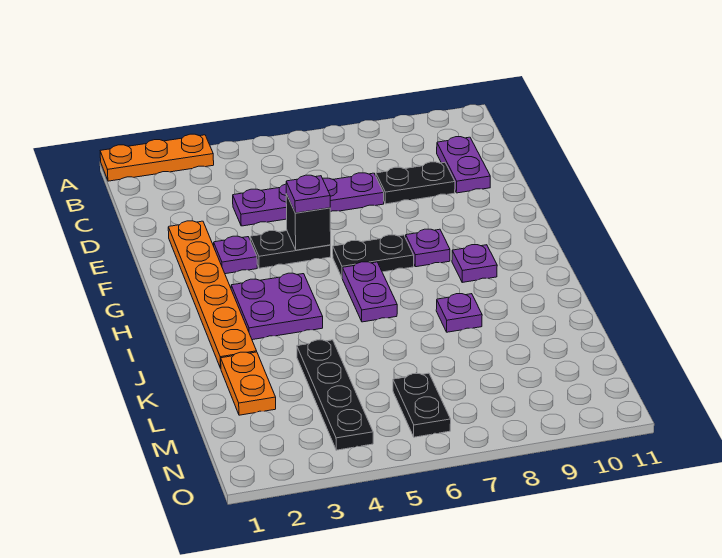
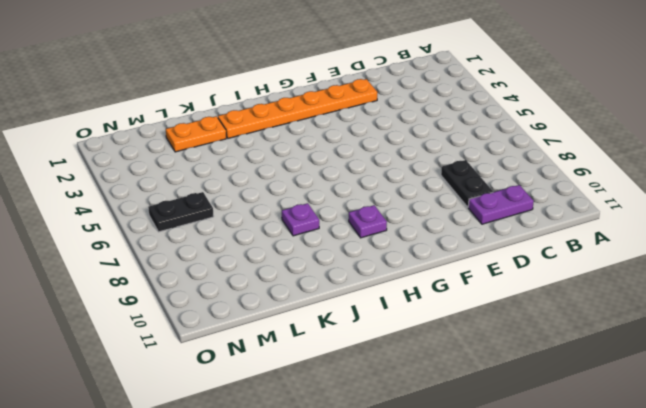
none -> orange 1x3 plate [100,134,214,181]
none -> purple 1x4 plate [233,173,384,226]
none -> purple 1x1 plate [214,236,257,274]

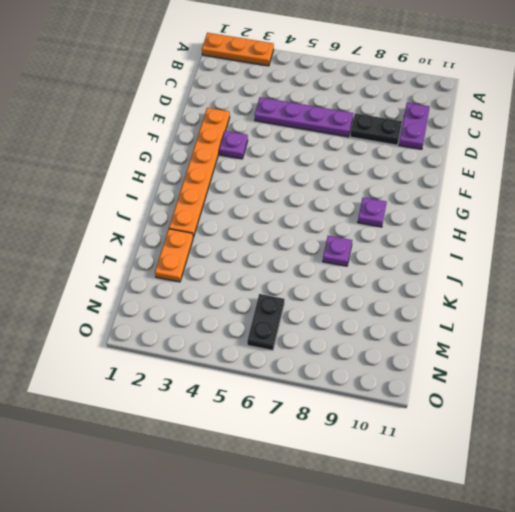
none -> black 1x2 plate [250,231,331,268]
none -> black 1x2 plate [333,235,414,277]
none -> purple 1x1 plate [406,229,450,267]

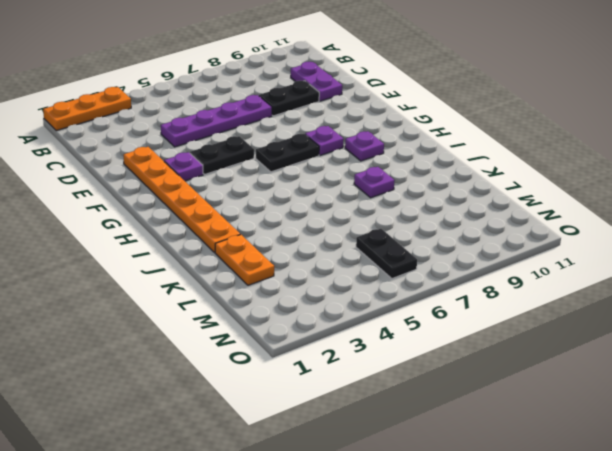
none -> purple 2x2 plate [231,273,323,340]
none -> purple 1x2 plate [342,262,397,322]
none -> black 1x4 plate [297,340,373,450]

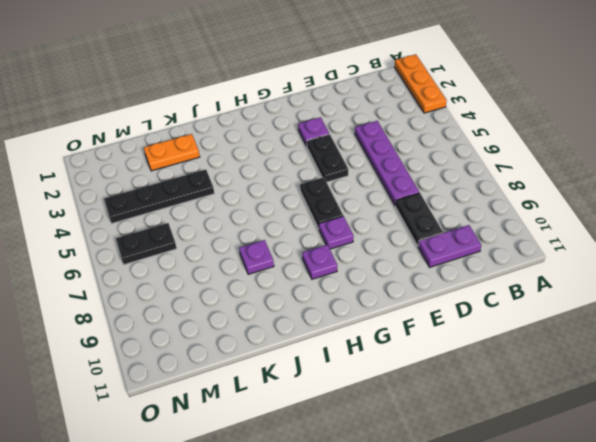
none -> orange 1x6 plate [168,221,257,368]
none -> purple 2x2 plate [231,273,323,340]
none -> purple 1x2 plate [342,262,397,322]

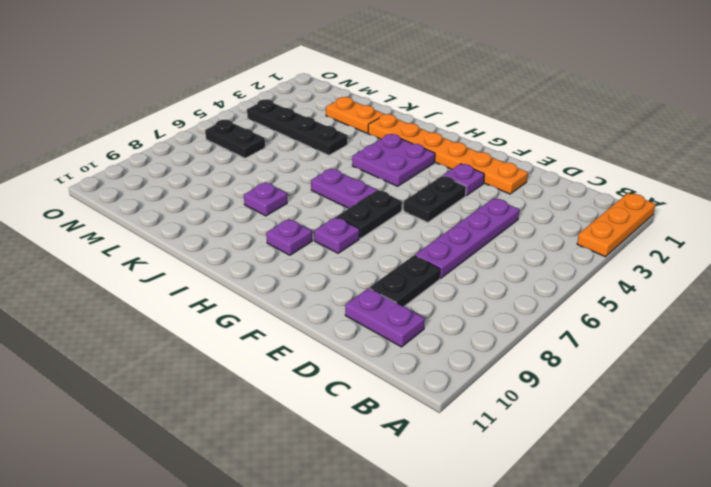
none -> black 1x1 brick [286,194,331,250]
none -> purple 1x1 plate [286,175,330,213]

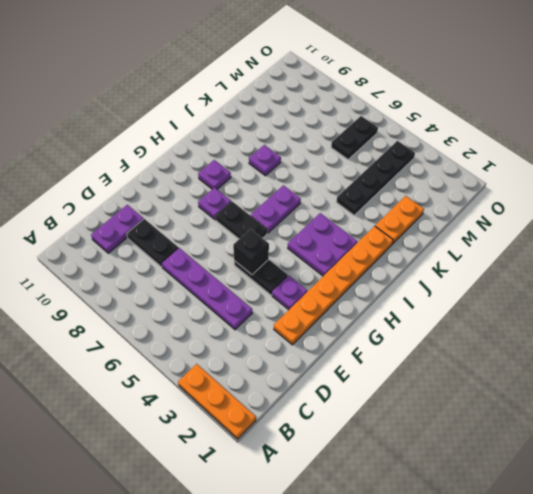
none -> purple 1x1 plate [286,175,330,213]

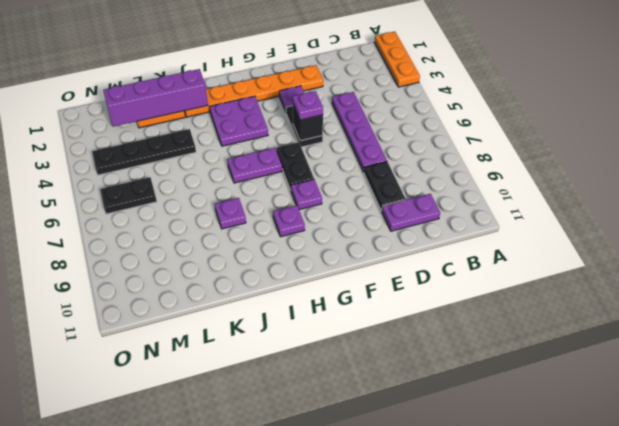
purple 1x4 brick [103,69,208,127] -> none

